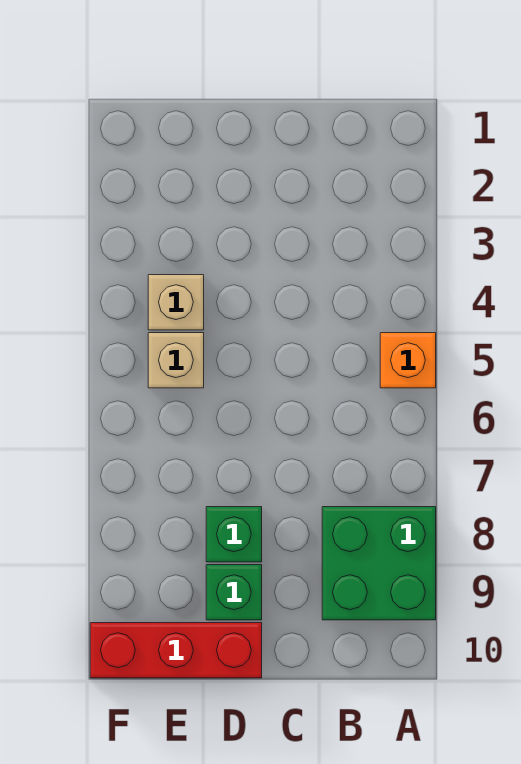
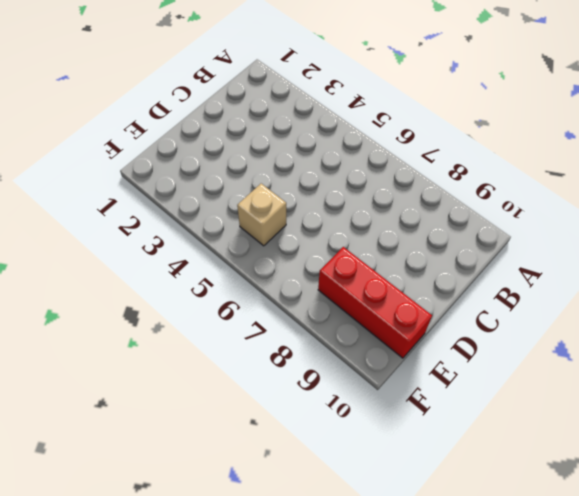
red 1x3 brick [318,247,432,358] -> red 1x3 brick turned to [90,623,262,678]
none -> orange 1x1 brick [380,333,436,388]
none -> green 2x2 brick [322,507,436,620]

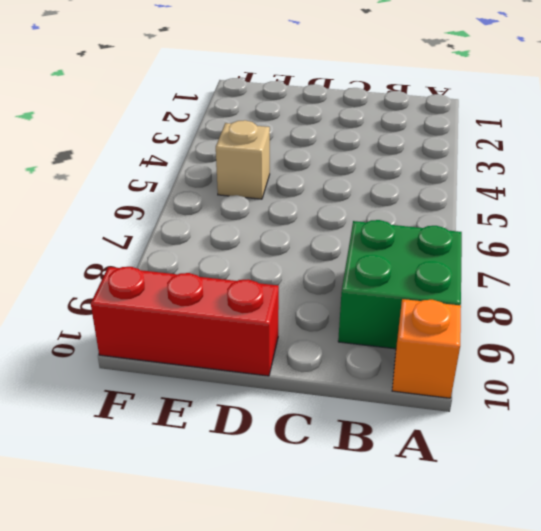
orange 1x1 brick [392,299,461,398] -> orange 1x1 brick moved to [380,333,436,388]
none -> green 1x1 brick [206,507,262,562]
none -> green 1x1 brick [206,565,262,620]

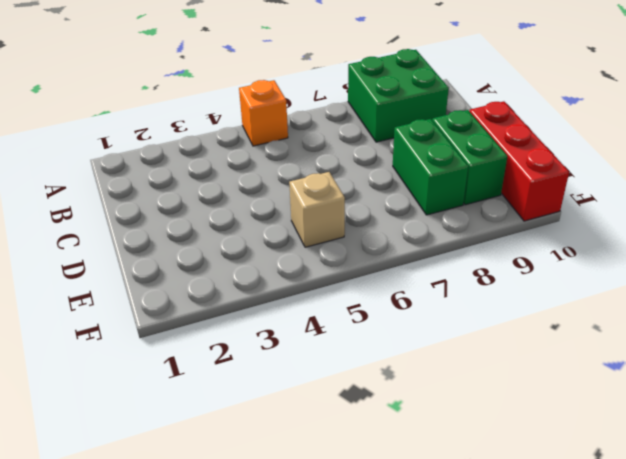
green 1x2 brick [393,119,468,215] -> green 1x1 brick [206,507,262,562]
green 1x2 brick [432,110,507,205] -> green 1x1 brick [206,565,262,620]
none -> tan 1x1 brick [148,275,204,330]

